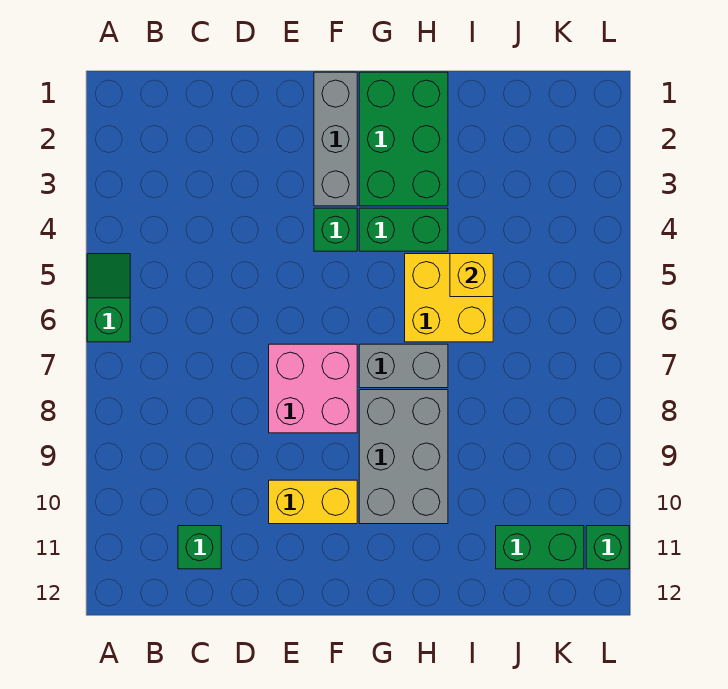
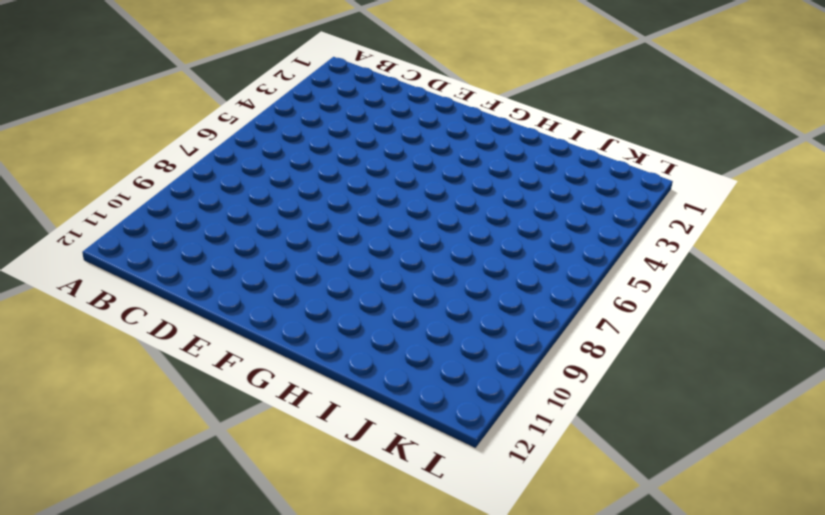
none -> green 1x2 slope [87,254,130,342]
none -> green 1x1 brick [178,526,221,569]
none -> pink 2x2 brick [269,344,357,433]

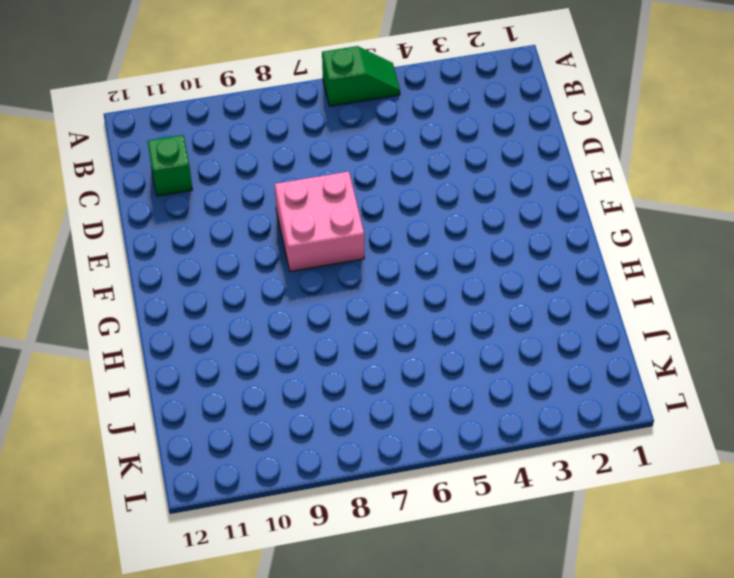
none -> yellow 1x2 brick [269,480,357,524]
none -> grey 1x3 brick [314,72,357,206]
none -> green 1x1 brick [314,208,357,251]

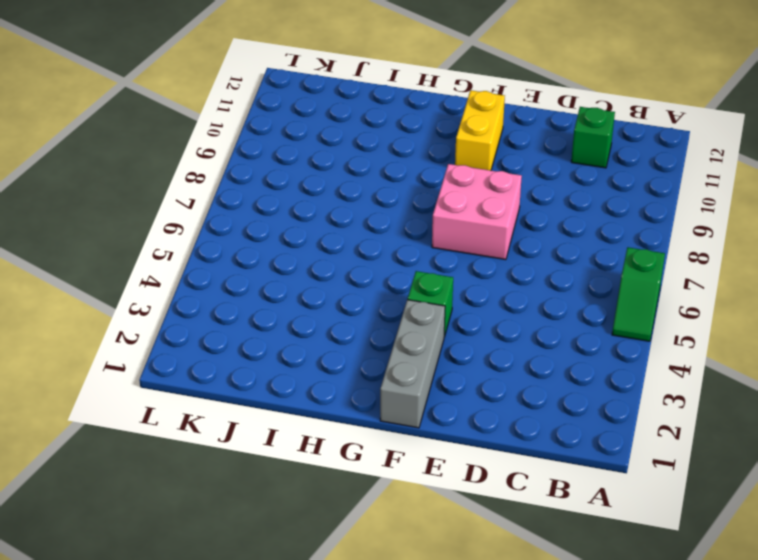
yellow 1x2 brick [455,90,505,170] -> yellow 1x2 brick turned to [269,480,357,524]
none -> green 2x3 brick [359,72,448,206]
none -> green 1x2 brick [359,208,448,251]
none -> grey 1x2 brick [359,344,448,388]

